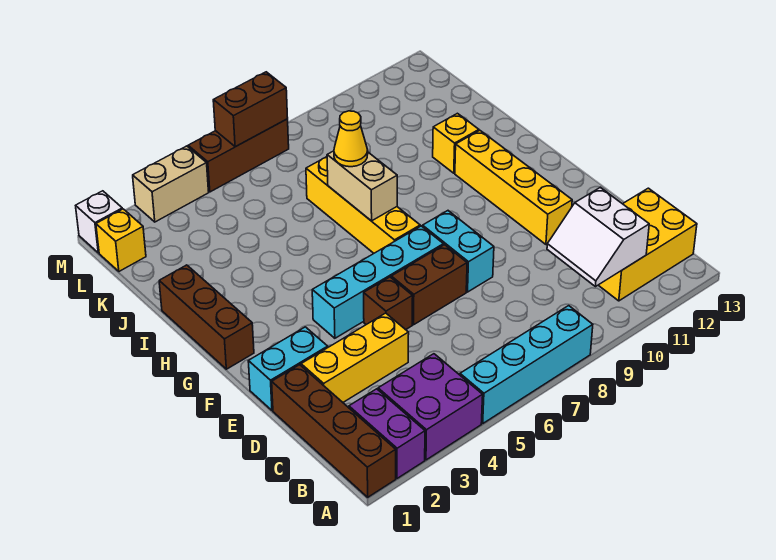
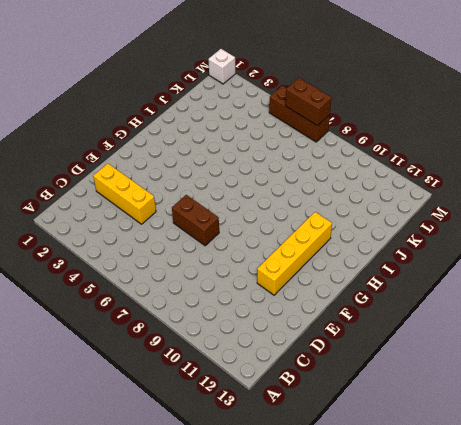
none -> brown 1x4 brick [272,365,396,497]
none -> purple 1x2 brick [349,389,425,478]
none -> purple 2x2 brick [378,354,483,460]

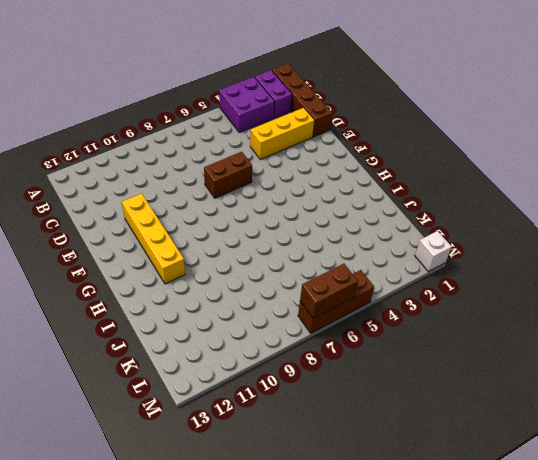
none -> cyan 1x4 brick [460,306,593,423]
none -> yellow 2x3 brick [599,188,697,301]
none -> cyan 1x2 brick [248,327,328,410]

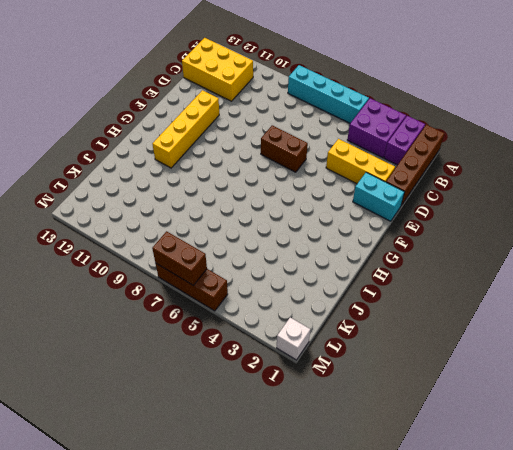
none -> brown 1x1 brick [364,277,413,330]
none -> cyan 1x2 brick [423,211,494,292]
none -> cyan 1x4 brick [312,226,443,338]

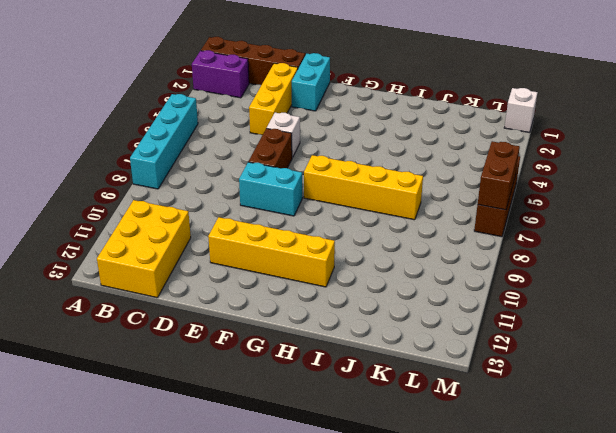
white 1x1 brick [267,113,300,158] -> brown 1x1 brick [364,277,413,330]
none -> purple 2x2 brick [378,354,483,460]
none -> cyan 1x4 brick [312,226,443,338]
none -> brown 1x3 brick [159,265,254,369]

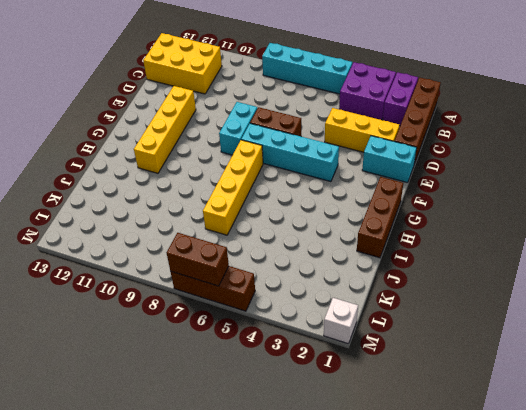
none -> brown 1x1 brick [364,277,413,330]
none -> yellow 1x1 brick [433,113,479,173]
none -> yellow 1x1 brick [96,209,146,271]

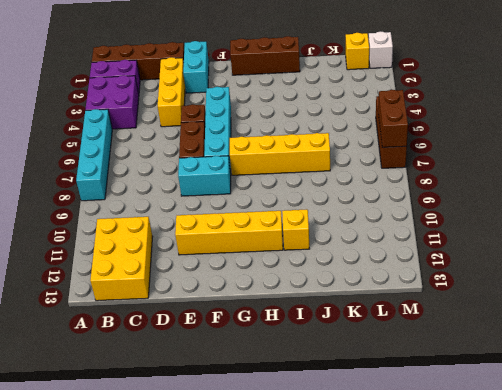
none -> tan 1x2 brick [133,146,209,222]
none -> white 2x2 slope [547,188,649,287]
none -> tan 1x2 brick [327,151,397,221]

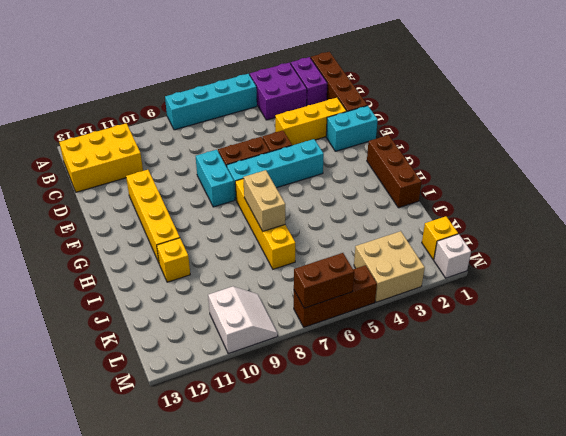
tan 2x2 brick [354,231,425,302] -> tan 1x2 brick [133,146,209,222]
white 2x2 slope [208,287,278,354] -> white 2x2 slope moved to [547,188,649,287]
none -> yellow 1x1 cone [334,111,368,167]

